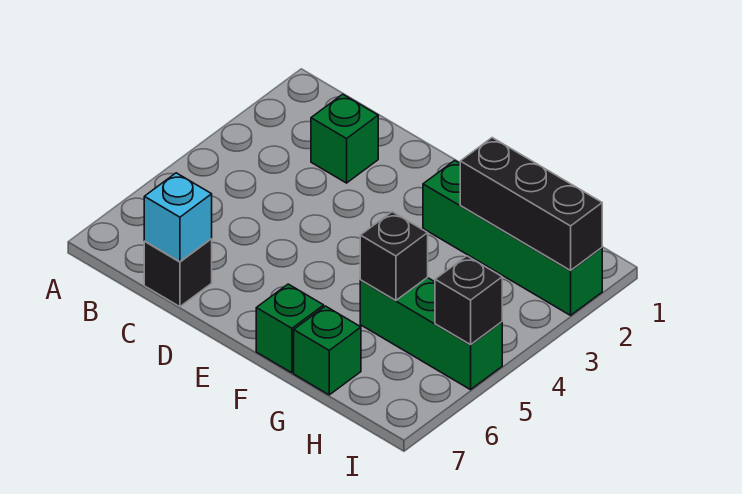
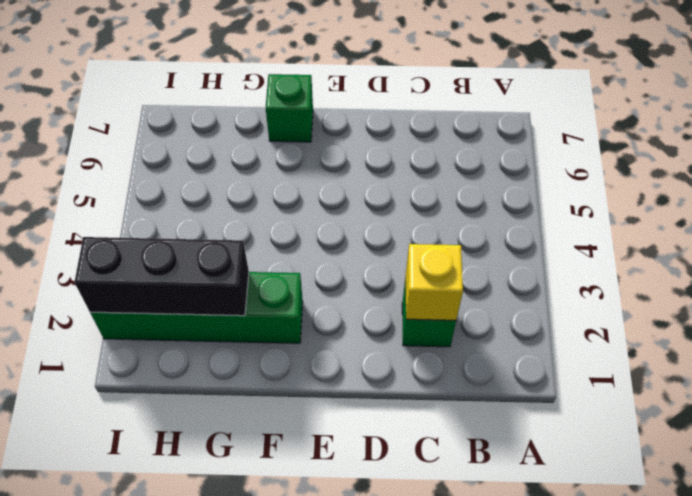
yellow 1x1 brick [406,244,463,320] -> none
none -> black 1x1 brick [144,239,212,307]
none -> green 1x3 brick [360,278,502,390]

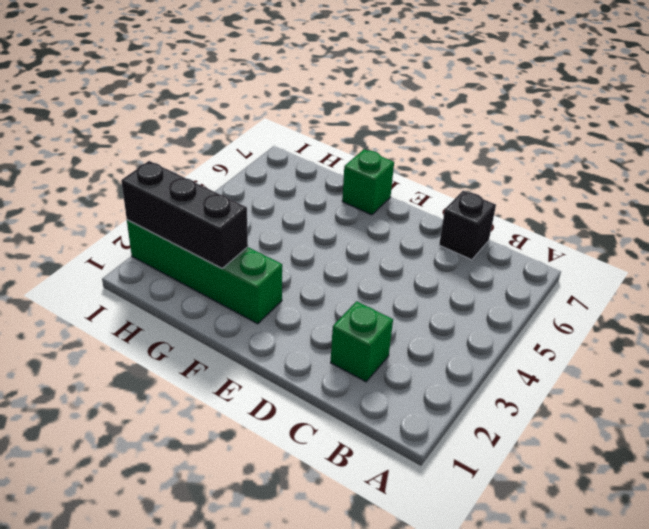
none -> green 1x3 brick [360,278,502,390]
none -> green 1x1 brick [294,306,361,395]

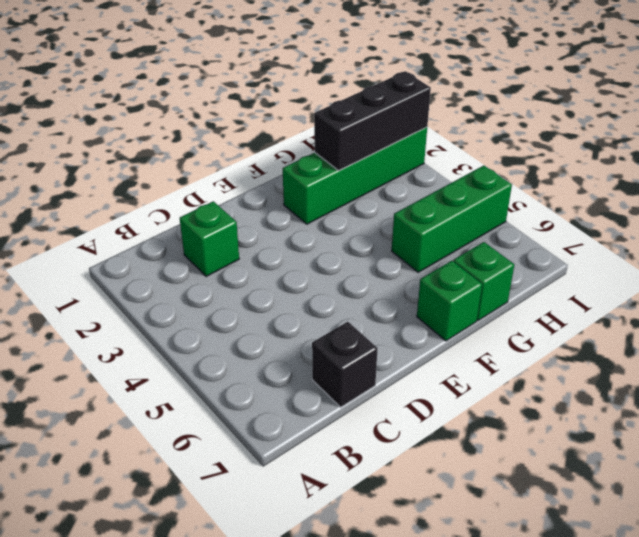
none -> cyan 1x1 brick [144,173,212,262]
none -> black 1x1 brick [360,212,428,300]

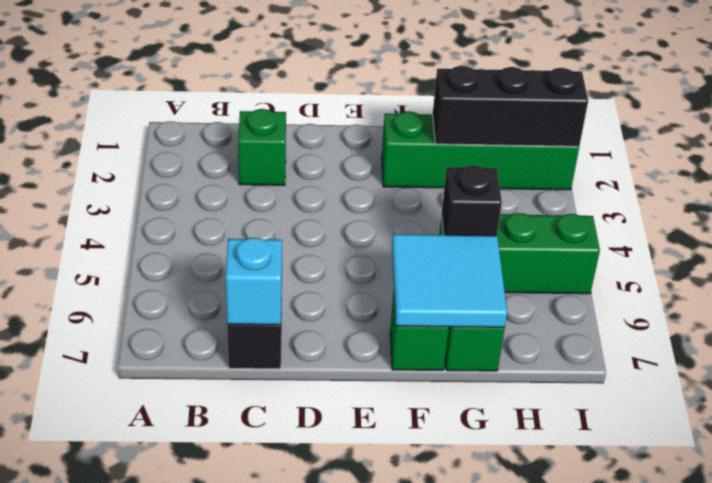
cyan 2x2 tile [392,234,507,327] -> none
none -> black 1x1 brick [435,256,502,345]

